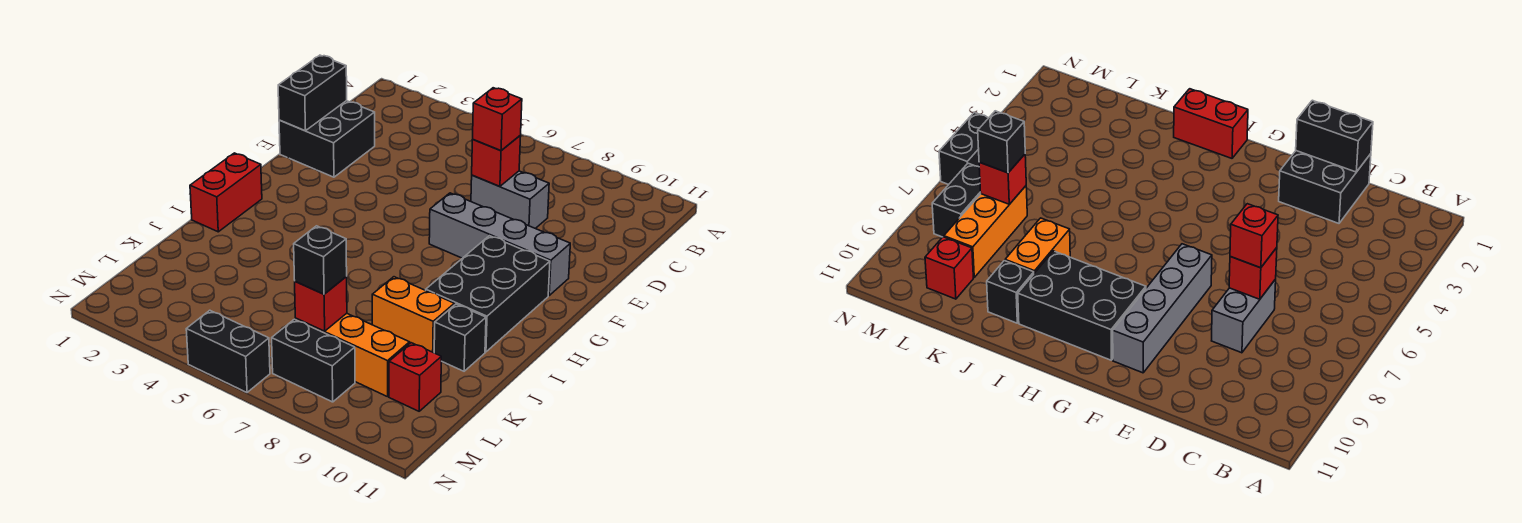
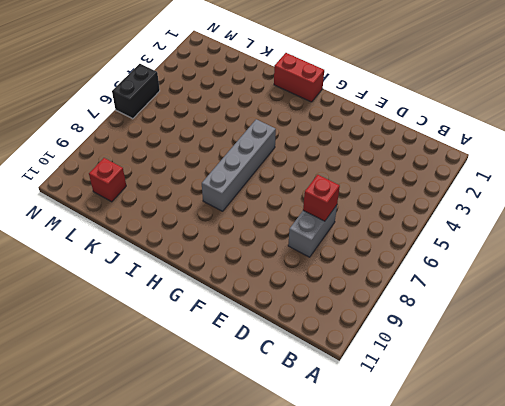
grey 1x4 brick [202,119,276,211] -> grey 1x4 brick moved to [429,193,570,295]
none -> black 2x2 brick [279,101,375,177]
none -> black 2x3 brick [426,236,550,352]
none -> orange 1x2 brick [372,277,454,353]

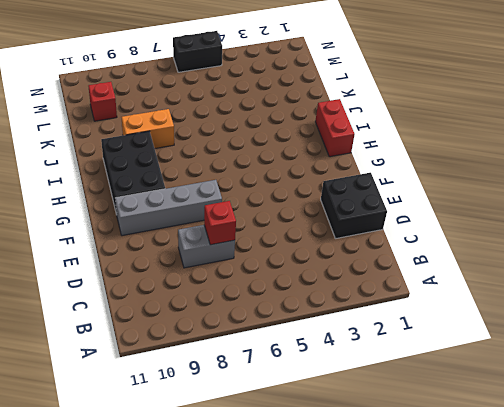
none -> black 1x1 brick [434,304,486,371]
none -> orange 1x3 brick [295,313,410,397]
none -> black 1x2 brick [272,319,355,402]

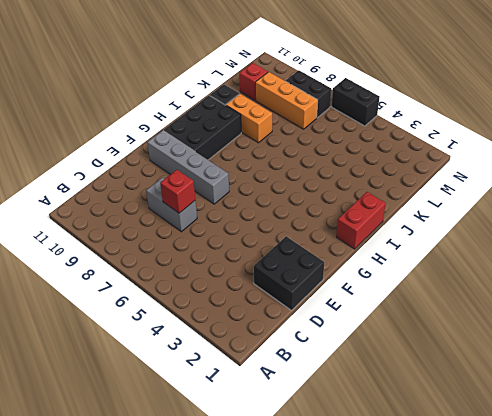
none -> black 1x2 brick [278,55,347,131]
none -> red 1x1 brick [295,276,347,331]
none -> red 1x1 brick [473,88,522,151]

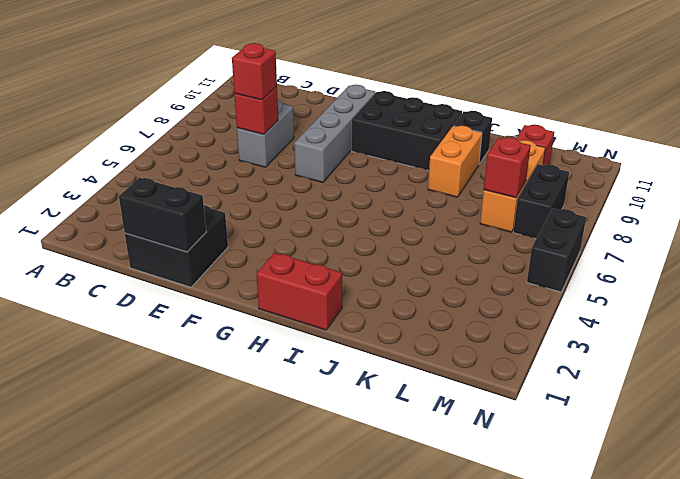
none -> black 1x1 brick [294,226,347,294]

